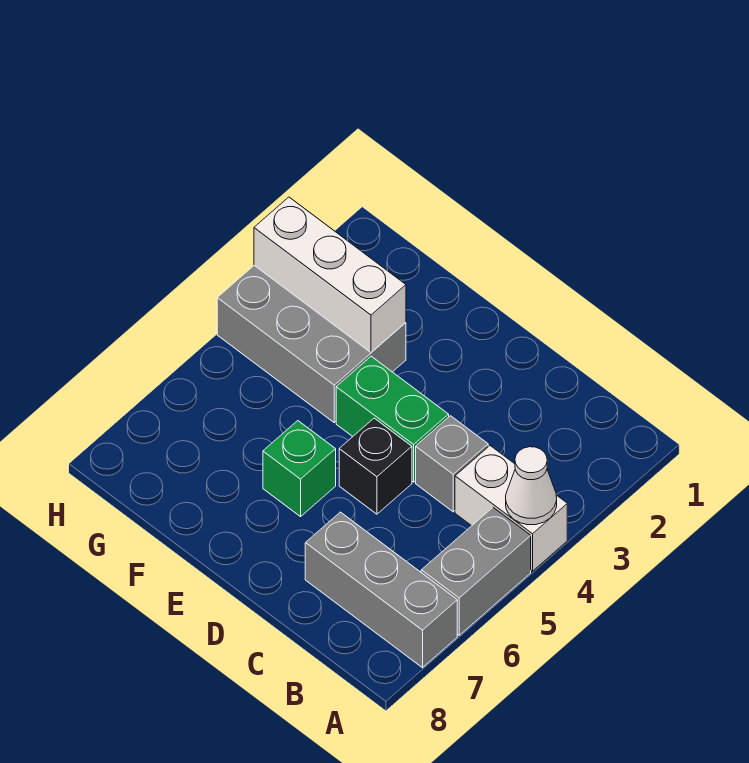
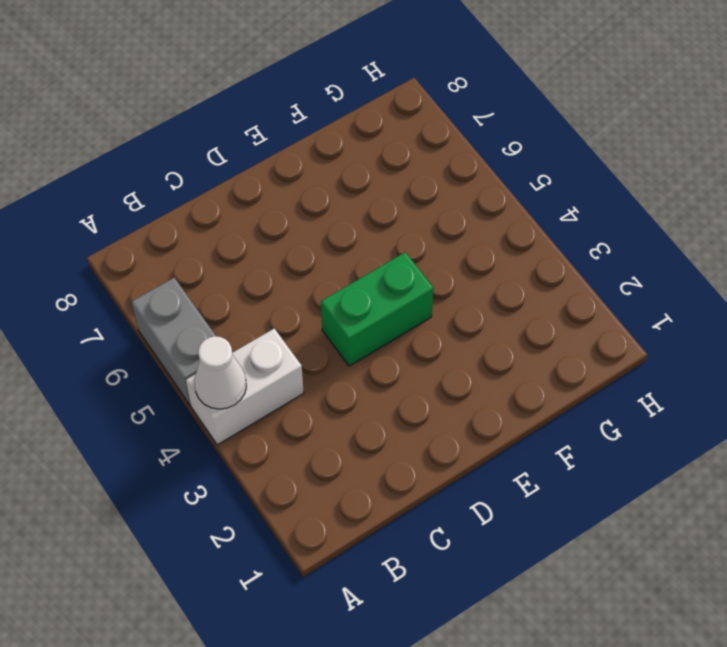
none -> grey 1x3 brick [305,512,457,668]
none -> grey 1x1 brick [416,416,488,512]

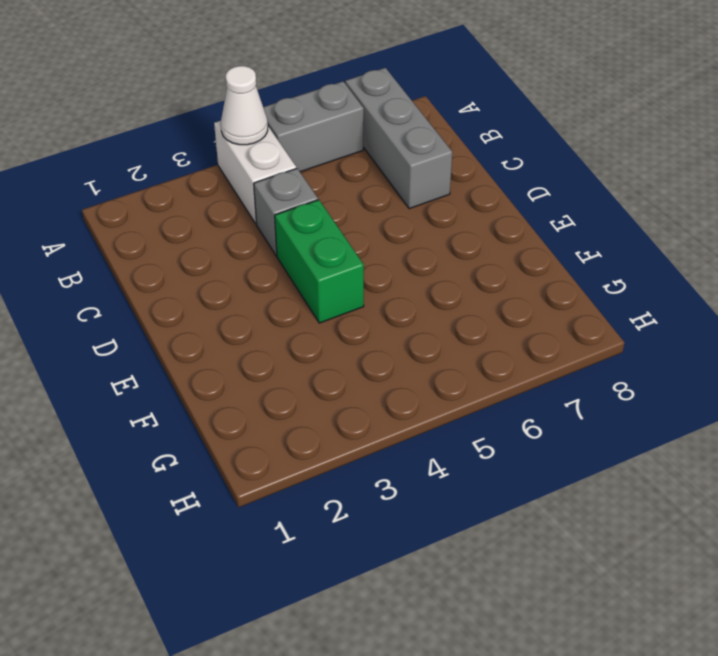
none -> black 1x1 brick [339,418,412,514]
none -> green 1x1 brick [263,421,336,517]

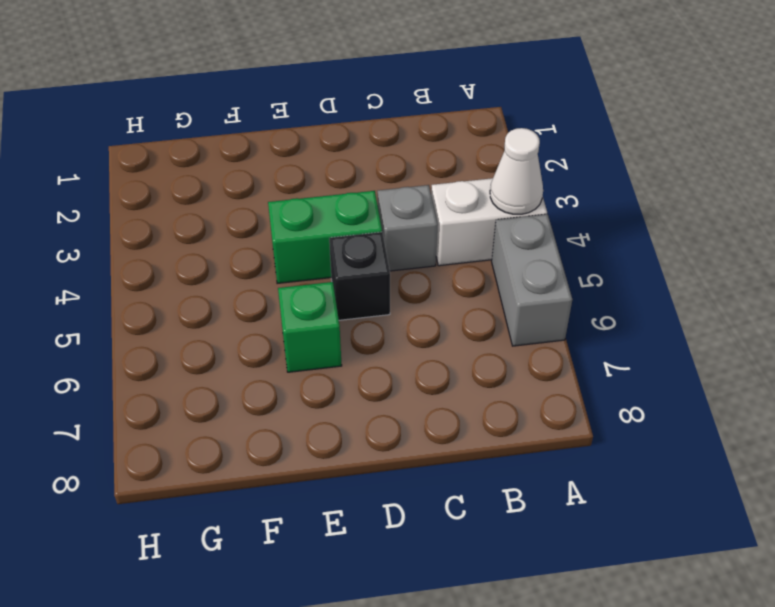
none -> grey 1x3 brick [305,512,457,668]
none -> grey 2x3 brick [217,265,406,422]

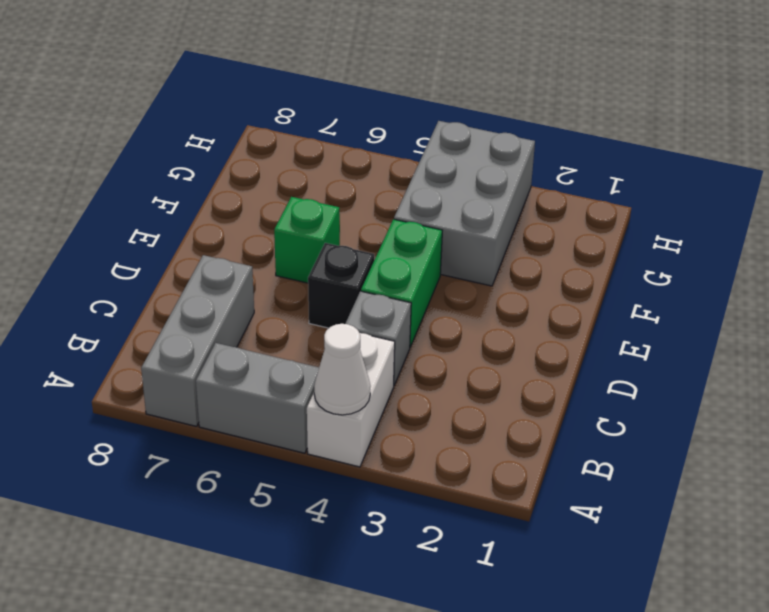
none -> white 1x3 brick [254,197,406,352]

